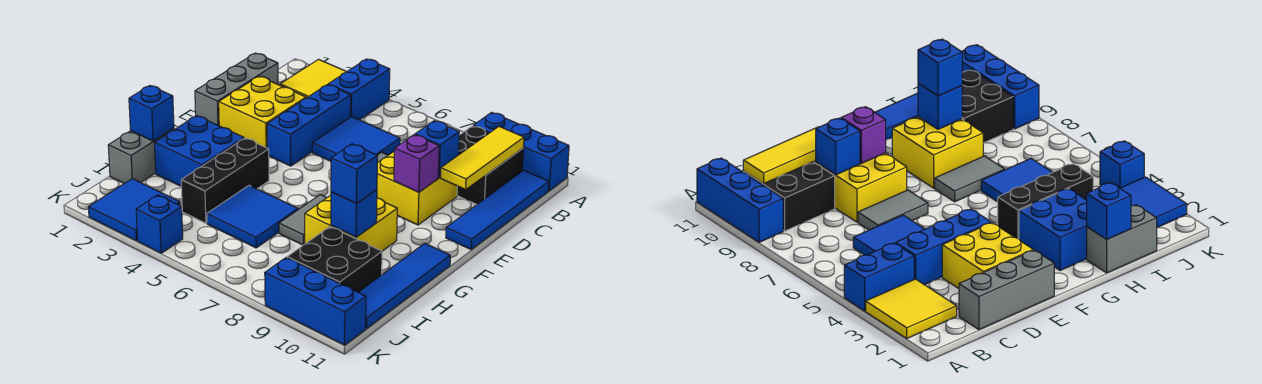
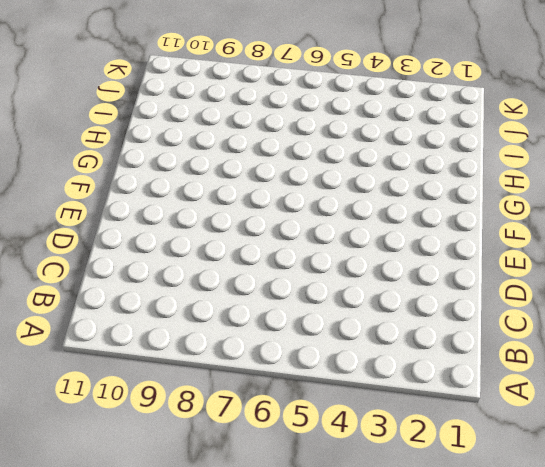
none -> yellow 2x2 tile [280,59,347,98]
none -> blue 1x2 brick [328,59,390,120]
none -> blue 1x3 brick [473,112,569,191]

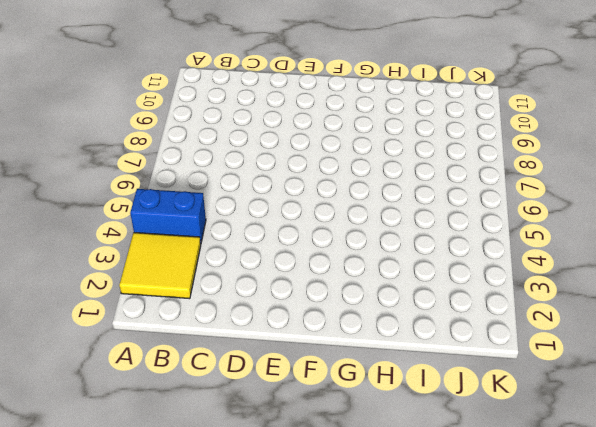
none -> blue 1x3 brick [473,112,569,191]
none -> black 2x2 brick [457,126,524,204]
none -> blue 1x4 tile [446,170,549,249]

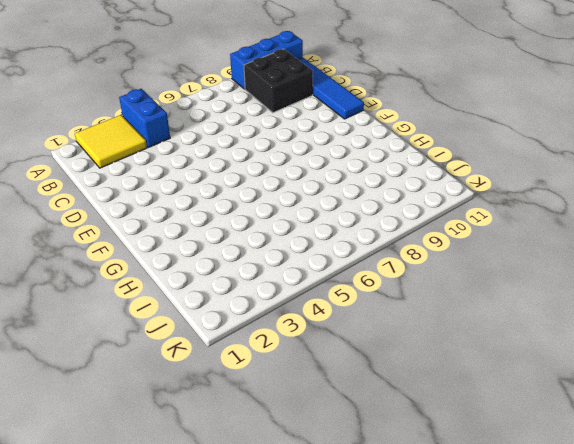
none -> grey 1x3 brick [195,53,278,126]
none -> blue 1x3 brick [267,85,351,166]
none -> blue 2x2 tile [312,117,400,161]

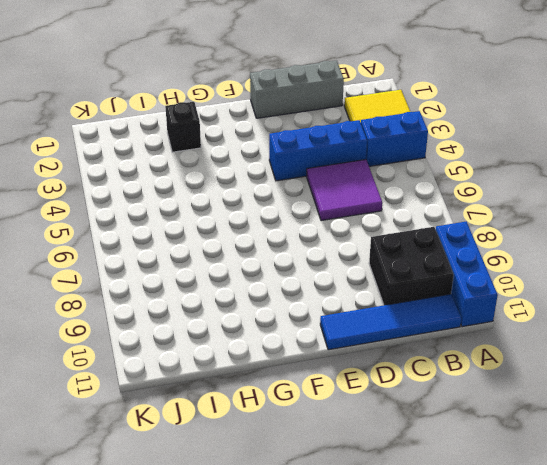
purple 2x2 tile [307,160,382,221] -> blue 2x2 tile [312,117,400,161]
black 1x1 brick [165,102,201,152] -> blue 2x2 brick [154,116,244,186]
none -> yellow 2x2 brick [219,76,306,148]
none -> grey 1x2 tile [858,190,928,230]
none -> yellow 2x2 brick [377,152,457,225]

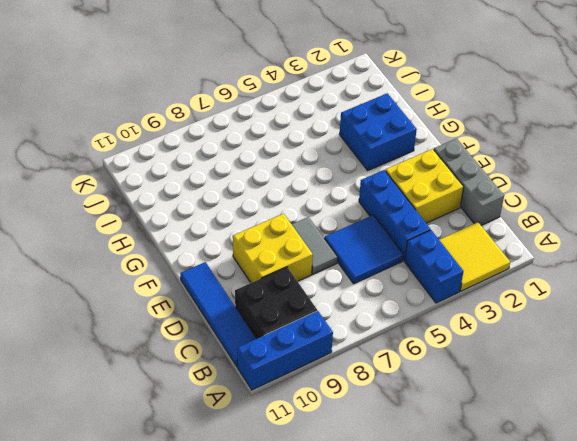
none -> black 1x3 brick [181,138,269,223]
none -> grey 1x2 tile [279,195,327,245]
none -> yellow 2x2 brick [305,195,397,251]

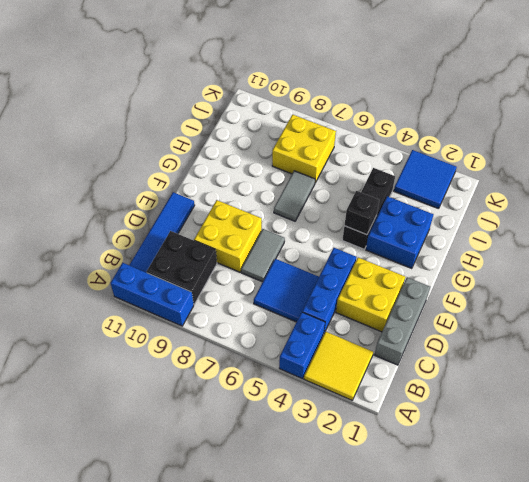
black 1x1 brick [344,191,379,235] -> none
yellow 2x2 brick [272,114,336,183] -> yellow 2x2 brick moved to [305,195,397,251]
none -> blue 1x4 tile [358,243,450,329]
none -> grey 1x2 brick [108,129,174,184]
none -> blue 2x2 tile [207,185,298,248]

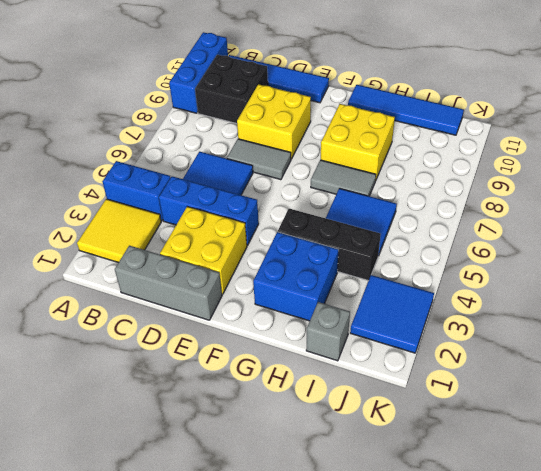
grey 1x1 brick [306,302,350,361] -> grey 1x2 brick [108,129,174,184]
none -> black 2x2 brick [287,227,382,292]
none -> blue 1x1 brick [136,195,183,253]
none -> blue 1x3 brick [265,258,366,345]

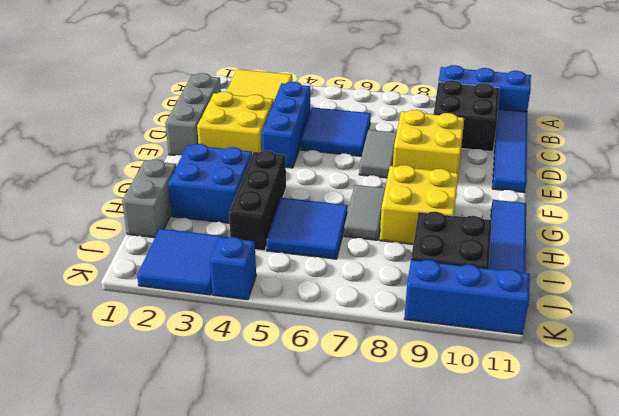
none -> blue 1x2 brick [328,59,390,120]
none -> yellow 1x3 tile [441,126,524,190]
none -> blue 1x1 brick [415,121,459,178]

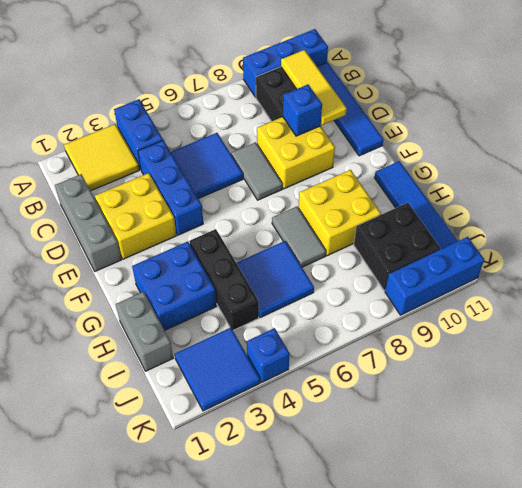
none -> purple 1x1 brick [394,135,439,192]
none -> blue 1x1 brick [129,86,174,141]
none -> blue 1x1 brick [331,190,377,237]

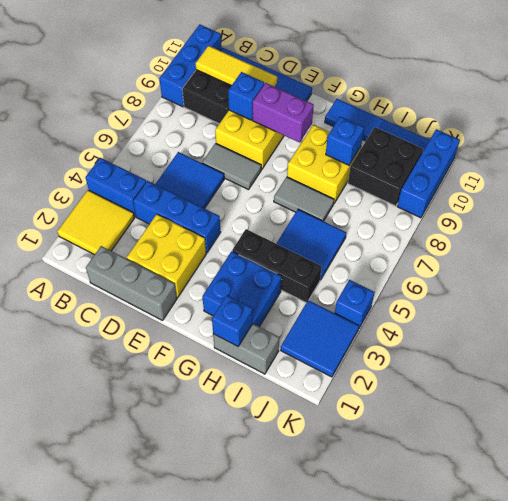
purple 1x2 brick [253,83,314,142] -> purple 1x1 brick [394,135,439,192]
none -> blue 1x1 brick [331,144,377,204]

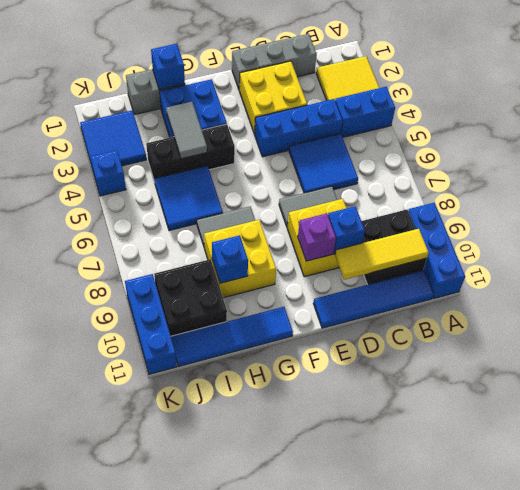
grey 1x2 tile [166,102,207,159] -> none
none -> blue 1x1 brick [331,144,377,204]

